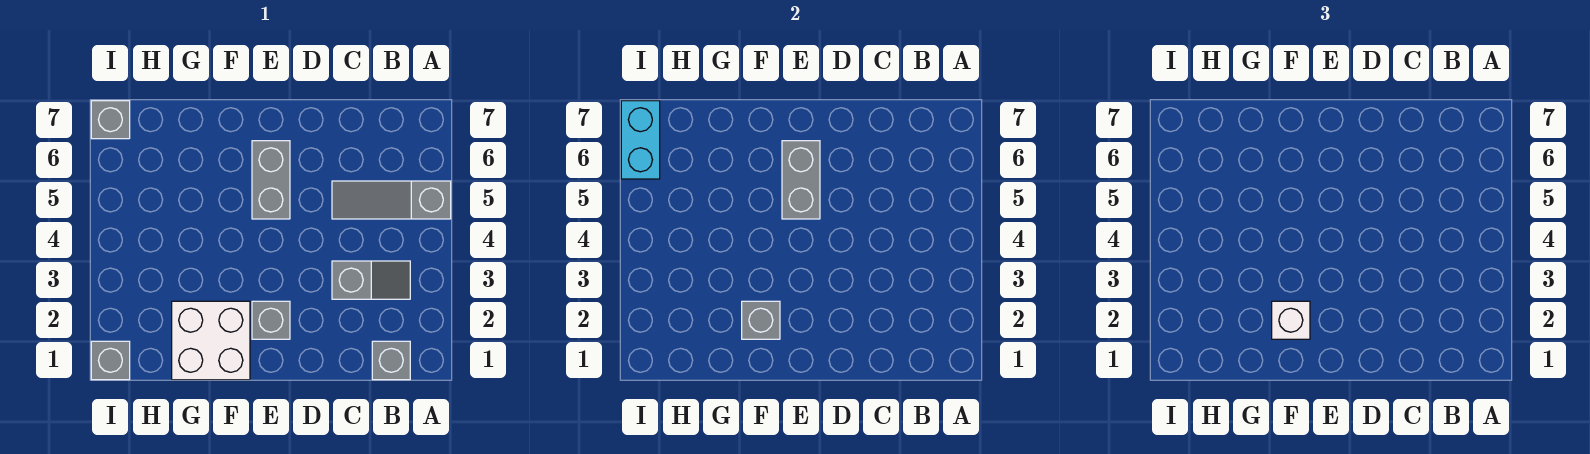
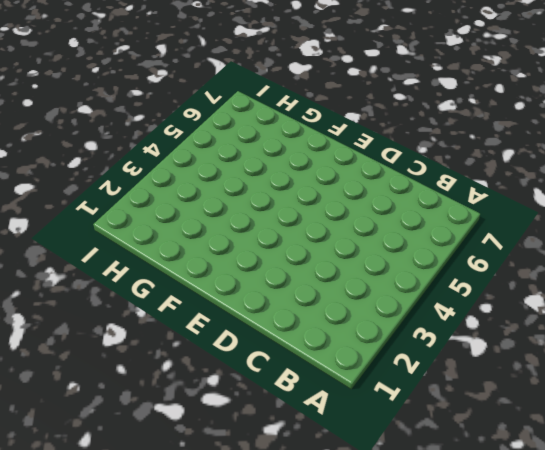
none -> grey 1x3 slope [332,181,451,219]
none -> grey 1x1 brick [372,341,410,380]
none -> grey 1x2 slope [332,261,410,299]

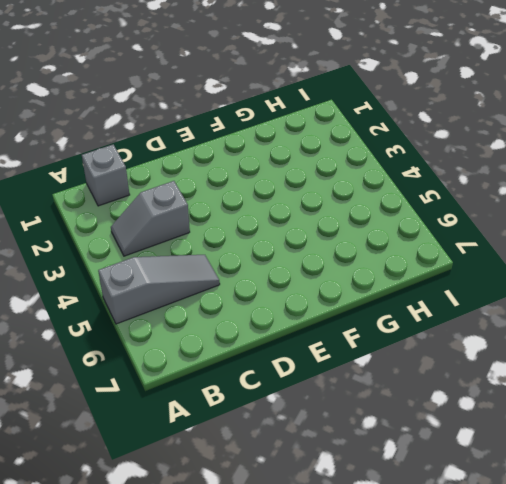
none -> grey 1x1 brick [252,301,290,339]
none -> grey 1x2 brick [252,141,290,219]
none -> white 2x2 brick [172,301,250,380]

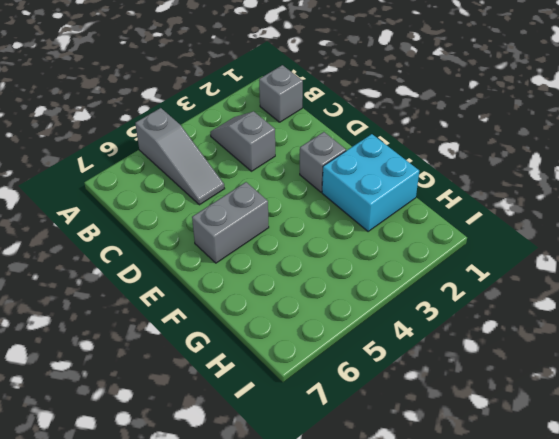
cyan 2x2 brick [322,134,419,232] -> white 2x2 brick [172,301,250,380]
none -> grey 1x1 brick [91,341,130,380]
none -> grey 1x1 brick [91,101,130,139]
none -> grey 1x2 brick [782,141,820,219]

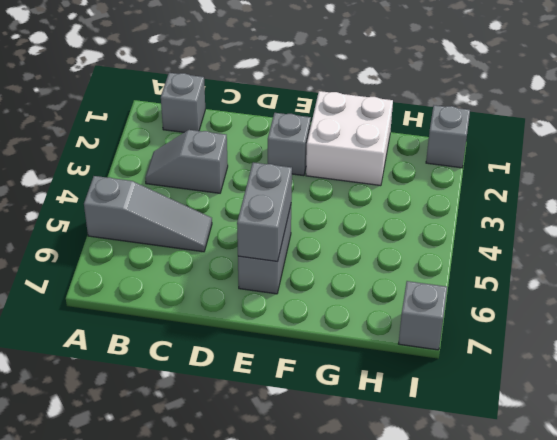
none -> grey 1x1 brick [742,301,780,339]
none -> cyan 1x2 brick [621,101,660,179]
none -> white 1x1 brick [1272,301,1310,339]

